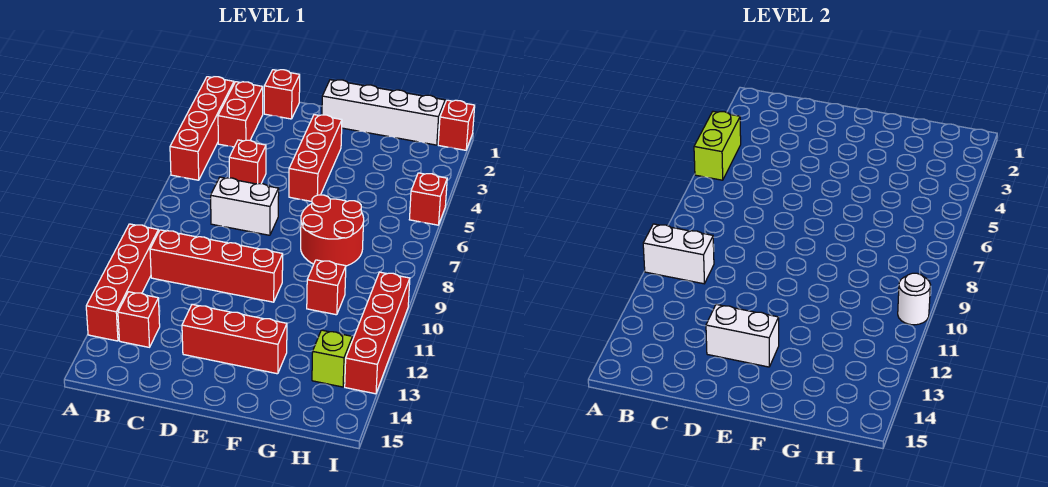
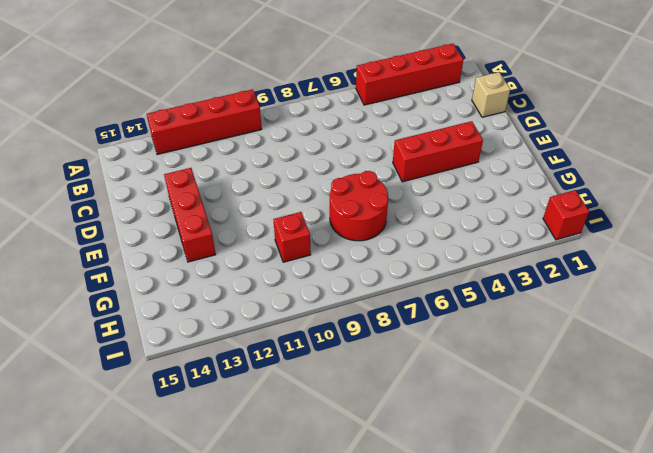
tan 1x1 brick [472,72,510,117] -> red 1x1 brick [264,70,300,119]
none -> red 1x2 brick [218,82,263,147]
none -> red 1x4 brick [150,230,283,302]
none -> red 1x1 brick [118,292,160,347]

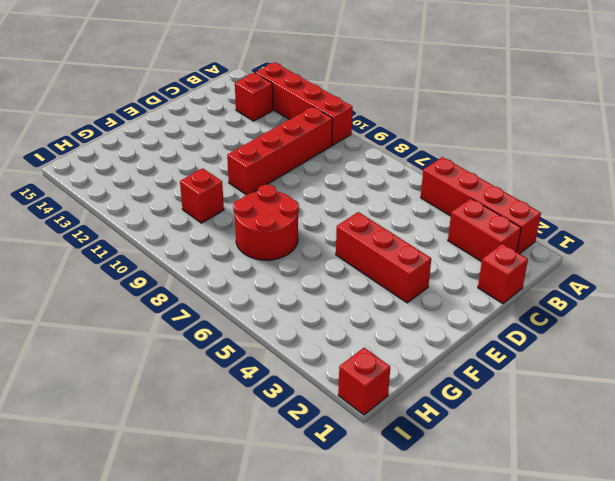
none -> red 1x1 brick [229,140,266,184]
none -> white 1x2 brick [211,177,279,235]
none -> red 1x3 brick [182,304,287,374]

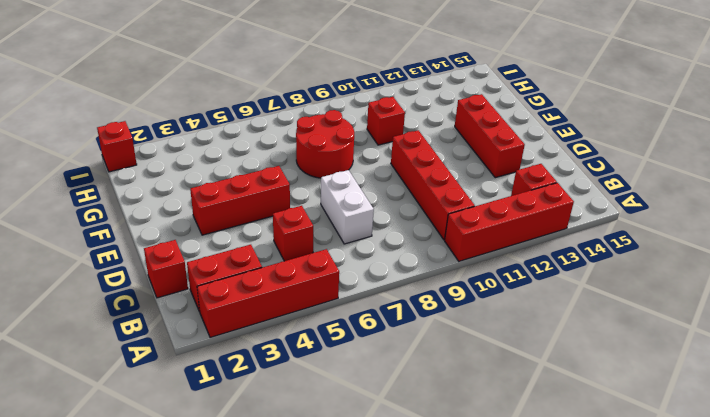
none -> white 1x4 brick [322,80,445,145]
none -> lime 1x1 brick [312,330,352,387]
none -> red 1x1 brick [409,173,447,225]

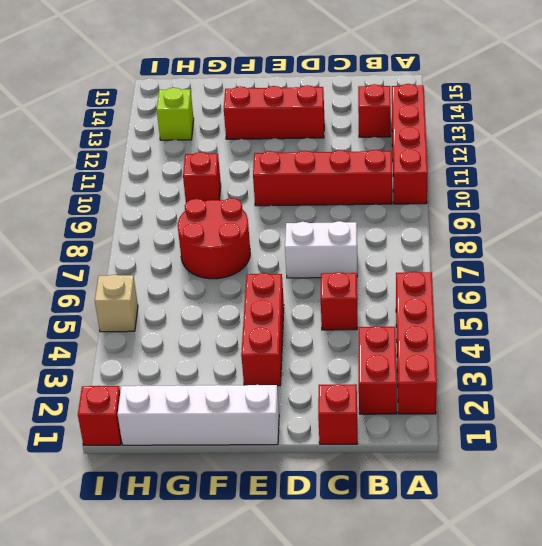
tan 1x1 brick [95,275,138,332] -> red 1x1 brick [409,173,447,225]
none -> red 1x4 brick [345,272,410,394]
none -> lime 1x2 brick [694,111,741,180]
none -> white 1x2 brick [643,224,714,284]

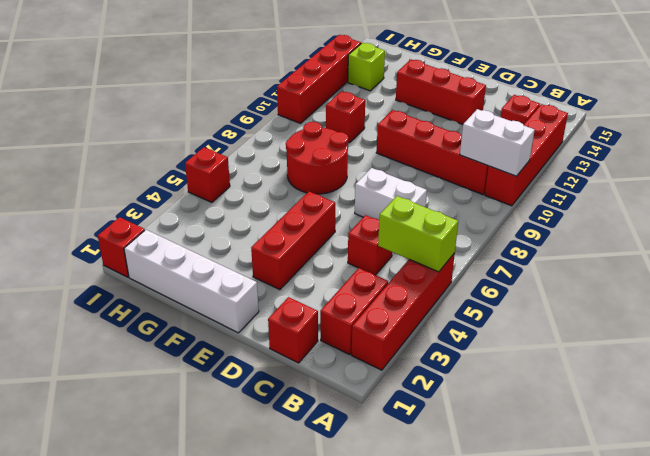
lime 1x2 brick [378,196,458,272] -> lime 1x2 brick turned to [694,111,741,180]
none -> white 1x2 brick [706,304,779,367]
none -> white 1x1 round brick [898,273,930,325]

